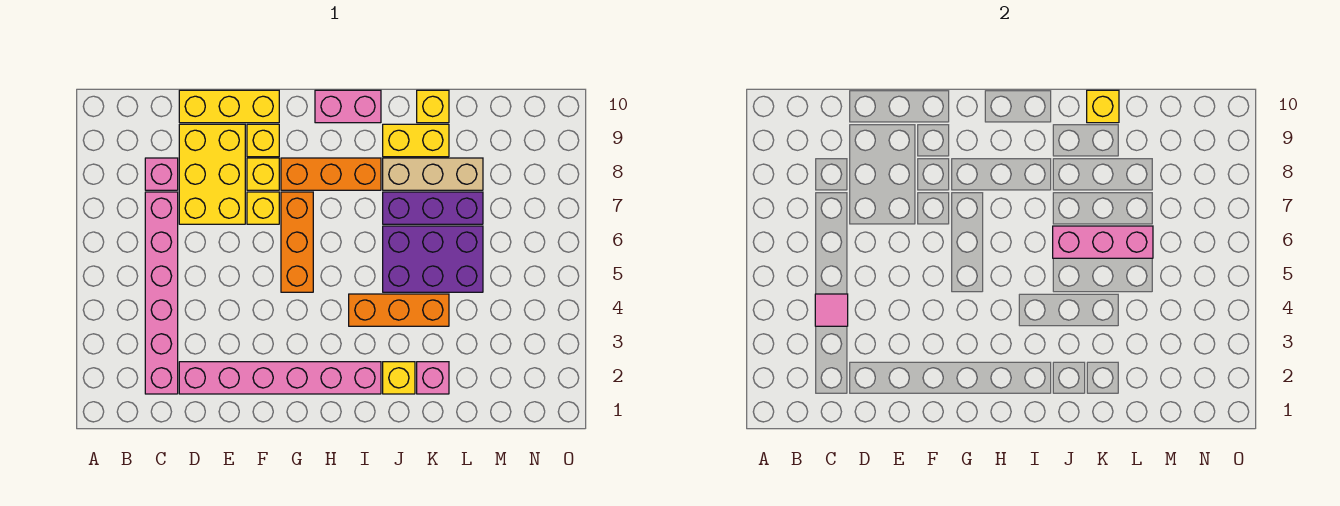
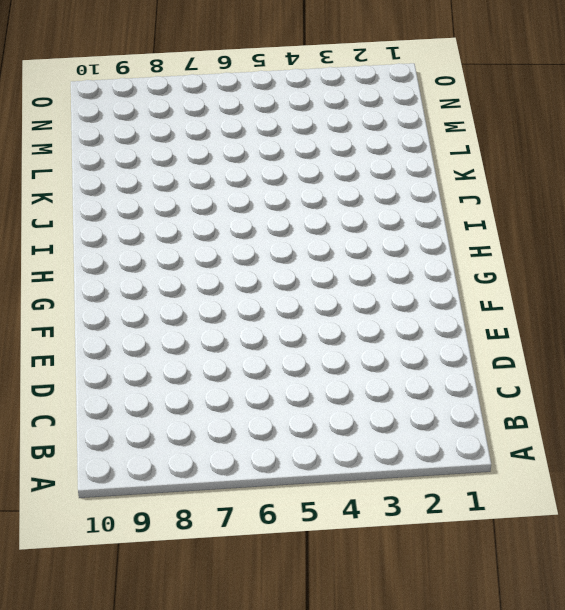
none -> pink 1x6 brick [145,192,178,394]
none -> pink 1x1 brick [145,158,178,190]
none -> pink 1x6 brick [179,362,381,394]

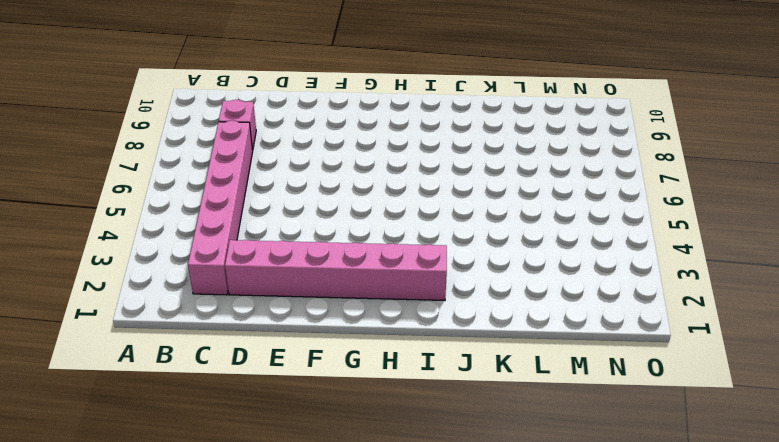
none -> yellow 2x3 brick [179,124,245,224]
none -> yellow 1x3 brick [179,90,279,123]
none -> yellow 1x1 brick [247,192,279,224]

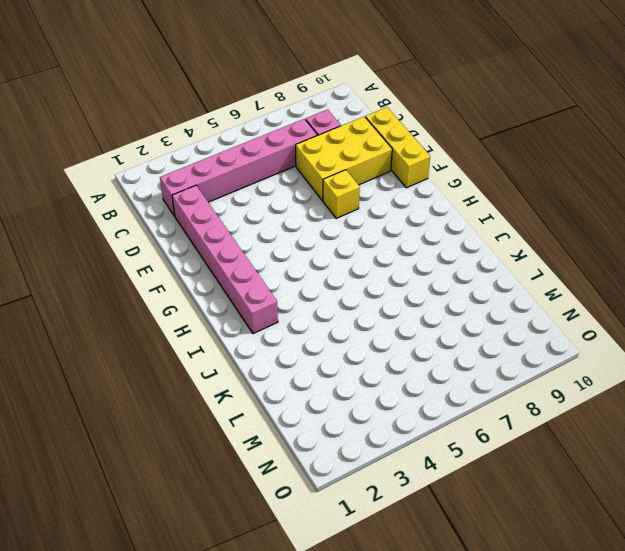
none -> yellow 1x1 brick [247,158,279,190]
none -> yellow 1x1 brick [247,124,279,157]
none -> orange 1x3 brick [281,192,313,292]

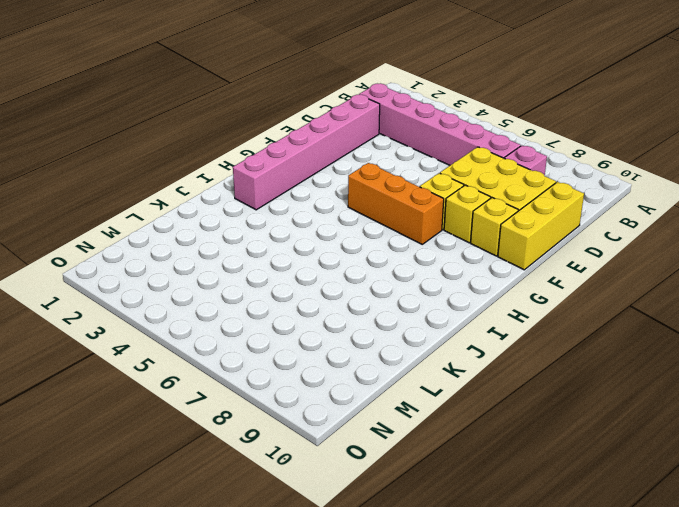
none -> orange 1x3 brick [281,158,381,190]
none -> pink 1x2 brick [315,90,381,123]
none -> orange 1x3 brick [349,294,449,326]

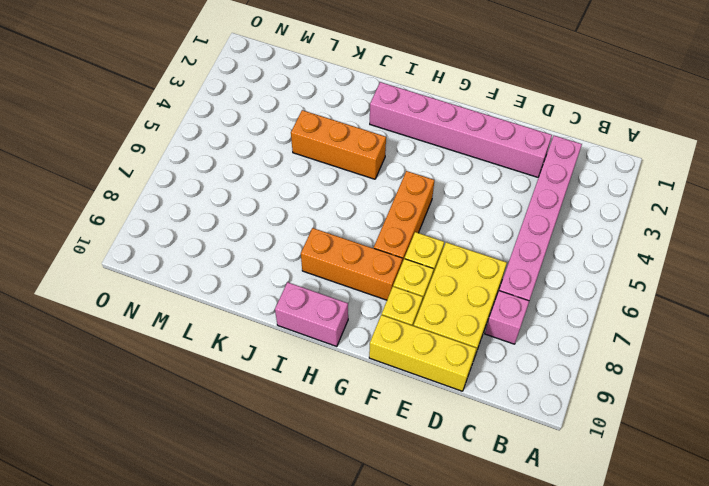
none -> yellow 1x1 brick [383,362,415,394]
none -> purple 2x3 brick [383,226,483,292]
none -> purple 1x3 brick [383,192,483,224]

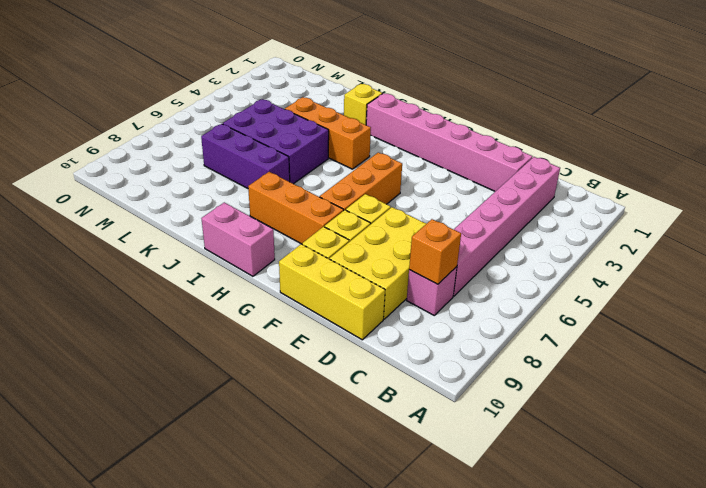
orange 1x1 brick [409,219,461,284] -> none
none -> tan 1x3 brick [383,158,483,190]
none -> yellow 1x2 brick [383,124,449,157]
none -> pink 1x1 brick [417,362,449,394]

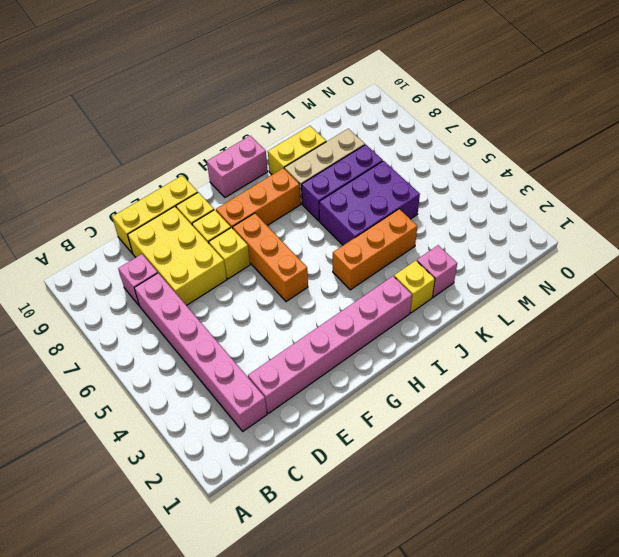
none -> yellow 1x1 brick [417,90,449,123]
none -> pink 1x1 tile [815,294,848,326]
none -> pink 1x3 brick [1053,226,1153,258]

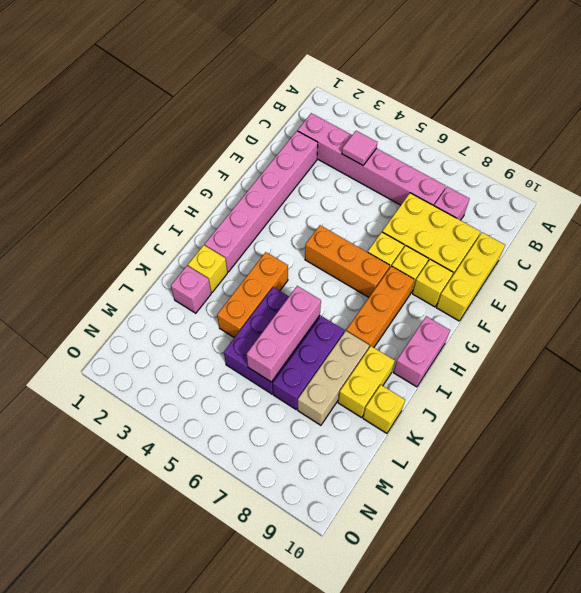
none -> yellow 1x1 brick [1087,90,1119,123]

